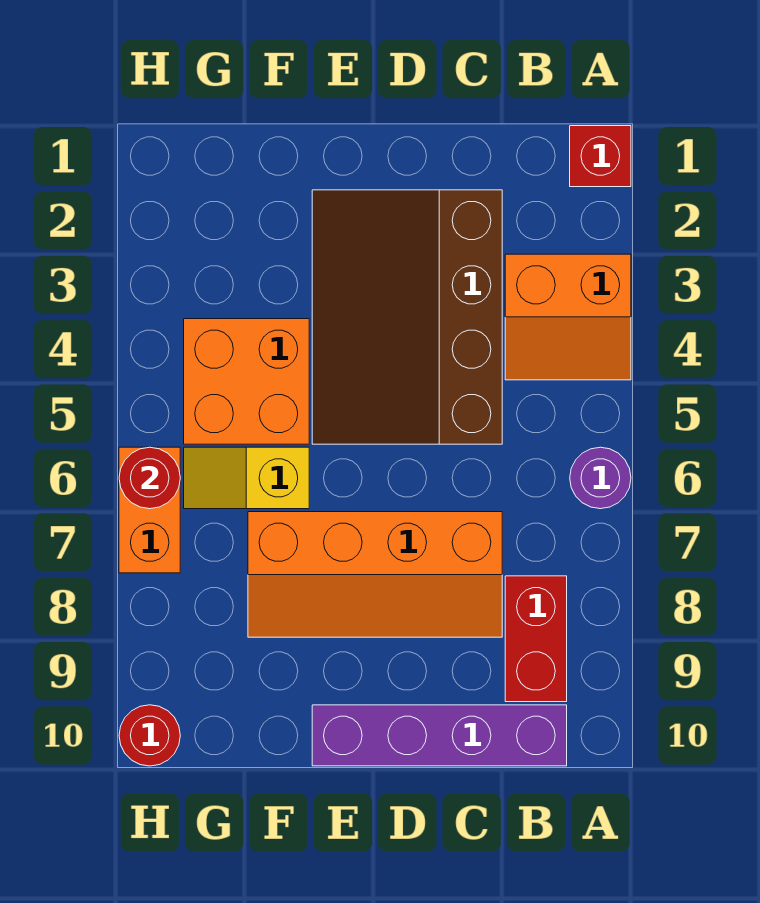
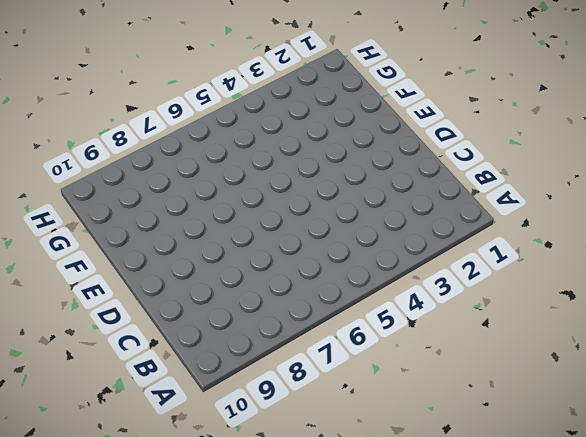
none -> red 1x1 brick [570,126,631,187]
none -> orange 2x2 slope [505,254,631,380]
none -> purple 1x1 round brick [570,447,631,509]

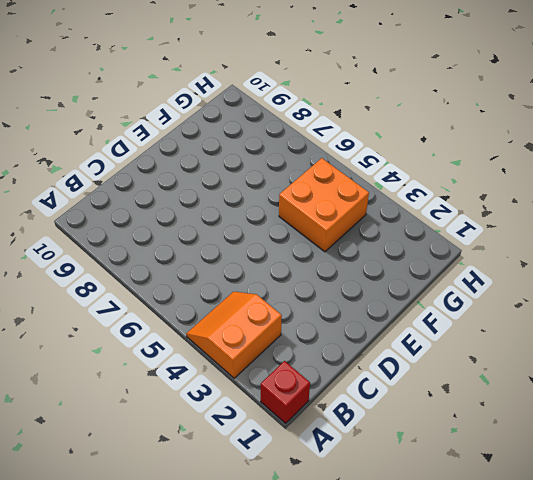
none -> purple 1x1 round brick [570,447,631,509]
none -> red 1x2 brick [505,576,567,702]
none -> purple 1x4 brick [312,705,567,766]

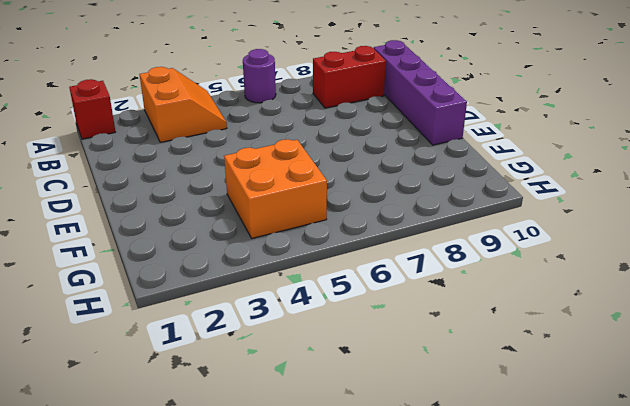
none -> brown 3x4 slope [312,190,502,444]
none -> orange 2x4 slope [248,512,502,637]
none -> yellow 1x2 slope [184,447,309,509]

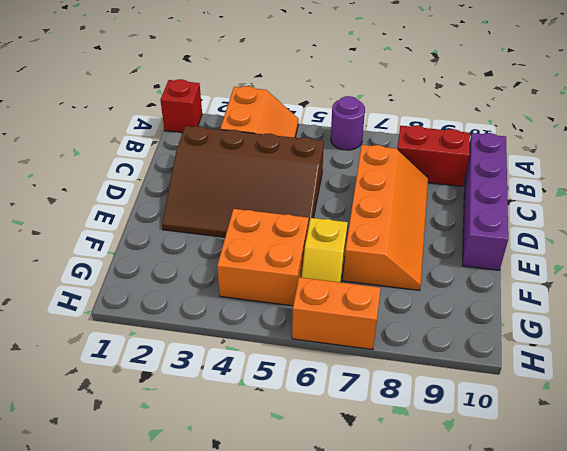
none -> red 1x1 round brick [119,705,180,766]
none -> red 1x1 round brick [119,447,180,509]

